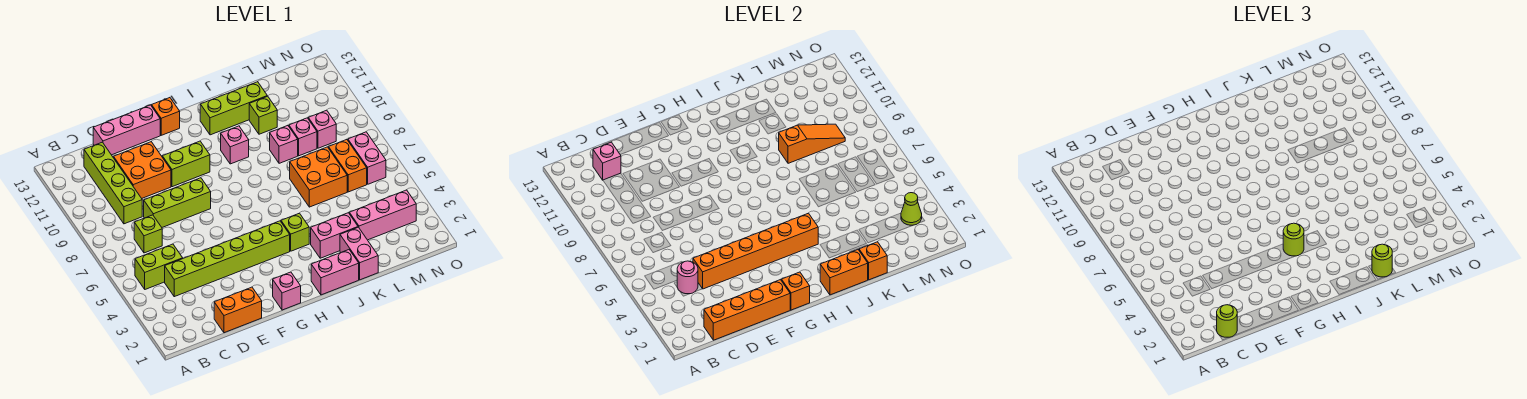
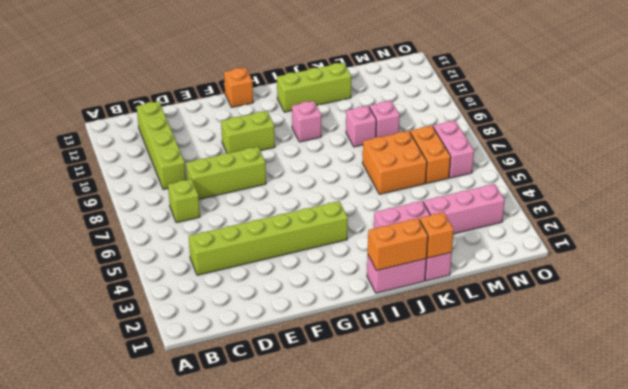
none -> lime 1x2 brick [135,244,183,289]
none -> orange 1x2 brick [214,287,262,333]
none -> orange 2x2 brick [114,142,171,198]
none -> pink 1x3 brick [93,105,160,155]

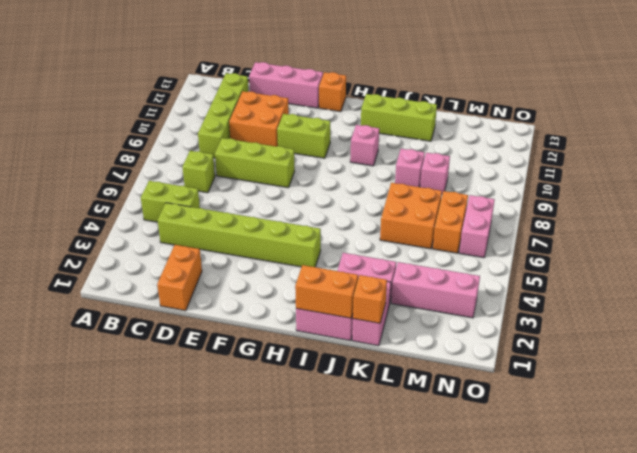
orange 1x2 brick [157,245,202,311] -> orange 1x2 brick turned to [214,287,262,333]
none -> pink 1x1 brick [273,272,301,310]
none -> lime 1x1 brick [281,213,309,251]
none -> lime 1x1 brick [249,96,277,134]
none -> pink 1x1 brick [308,110,336,148]

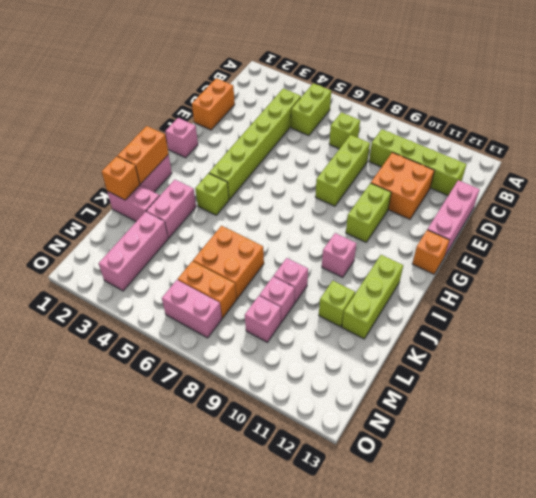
none -> orange 1x4 brick [704,280,790,340]
none -> pink 1x1 round brick [677,261,698,294]
none -> pink 1x1 brick [593,142,621,180]
none -> orange 1x6 brick [693,213,818,289]

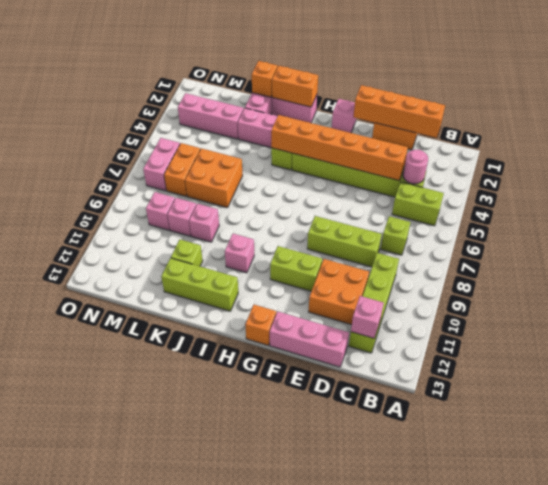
none -> orange 1x1 brick [782,272,810,310]
none -> orange 1x3 slope [779,124,845,163]
none -> lime 1x1 cone [901,193,922,226]
none -> lime 1x1 round brick [1217,305,1237,337]

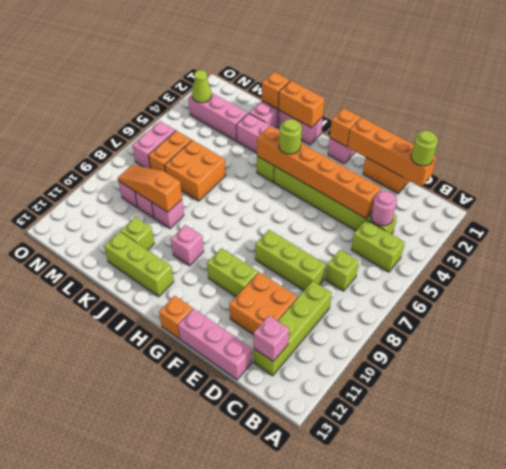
none -> lime 1x1 round brick [1372,244,1392,277]

